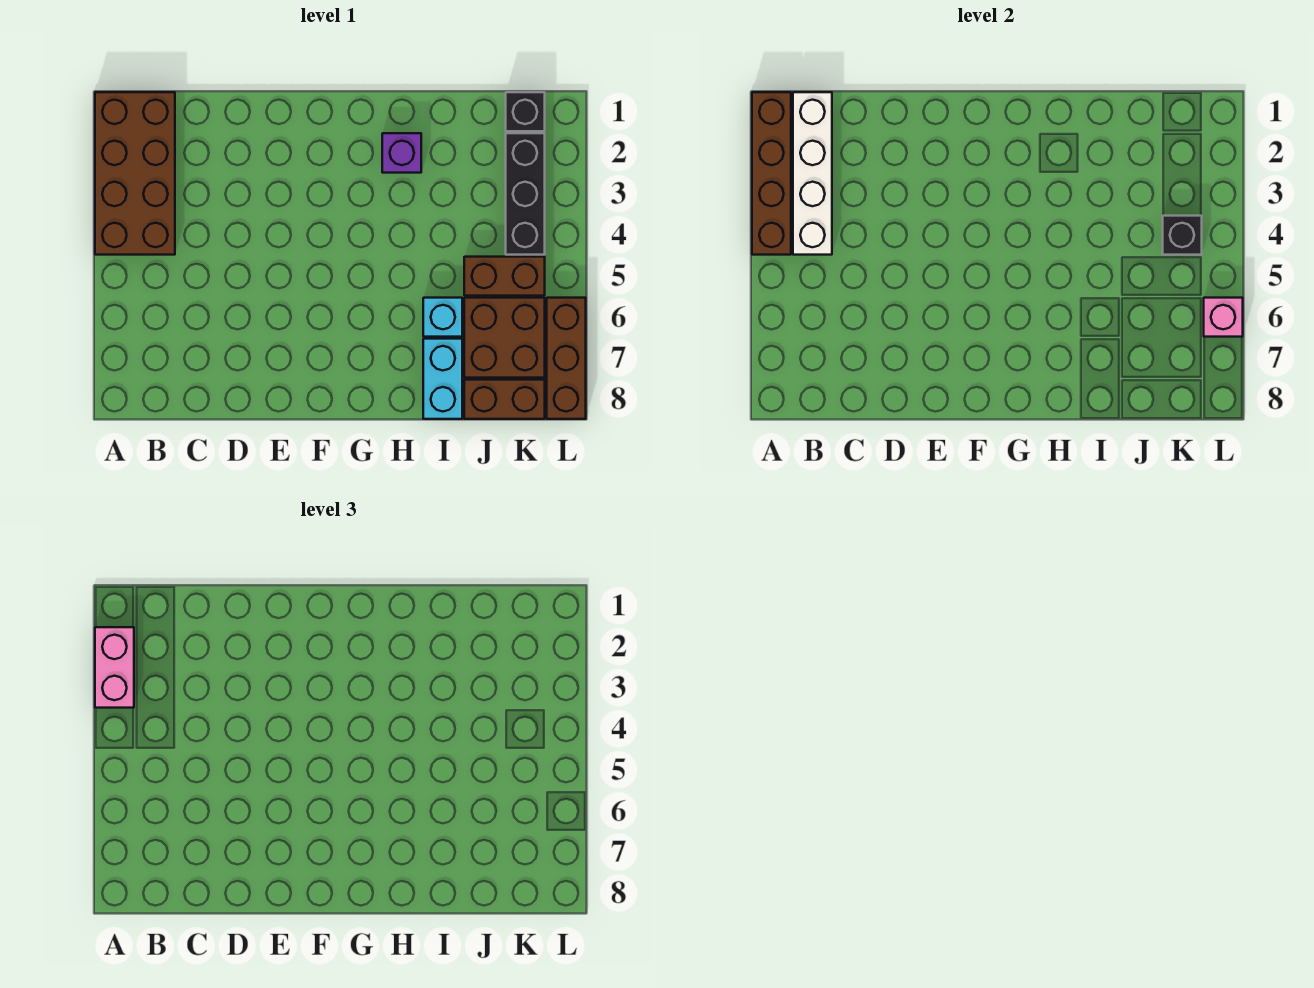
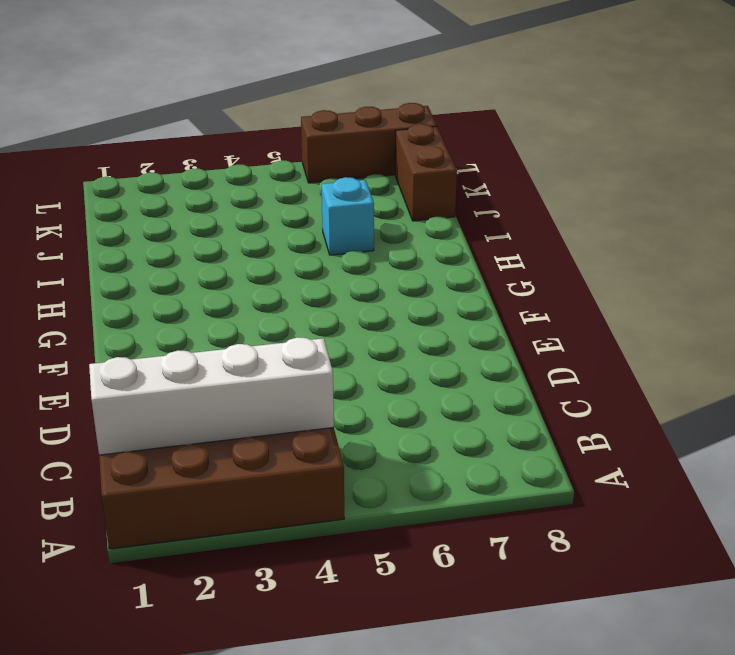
none -> purple 1x1 brick [382,133,421,173]
none -> cyan 1x2 brick [423,339,462,419]
none -> brown 1x2 brick [464,257,545,296]

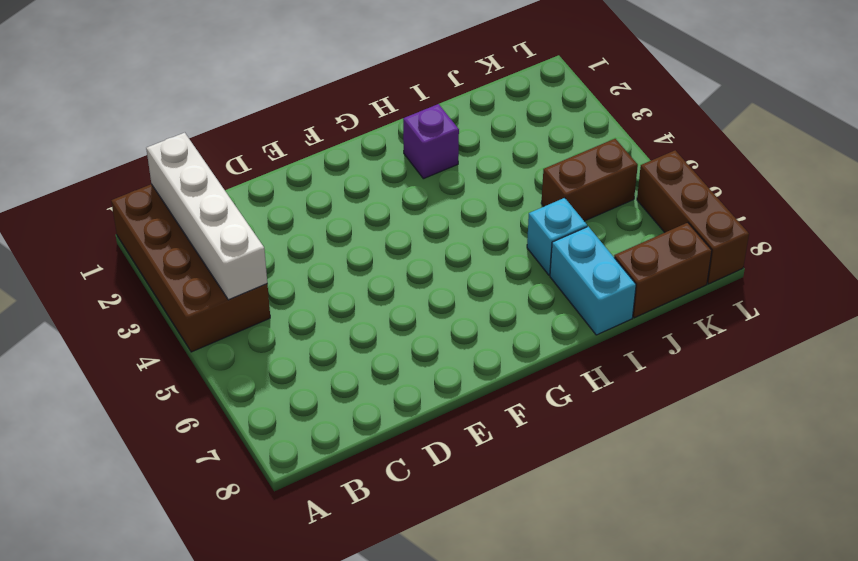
none -> brown 2x2 brick [464,298,545,378]
none -> black 1x1 brick [506,92,545,131]
none -> black 1x3 brick [506,133,545,255]

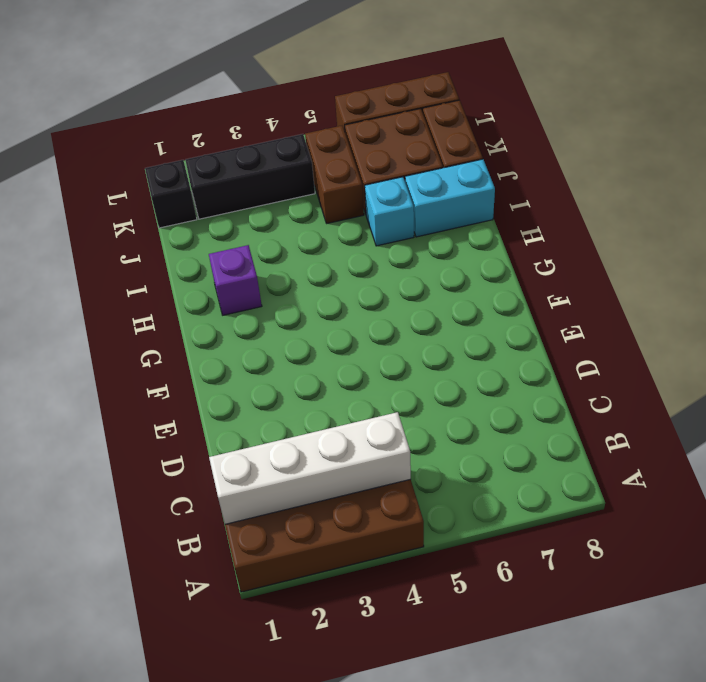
none -> brown 1x4 brick [752,92,791,255]
none -> black 1x1 brick [1163,216,1202,255]
none -> pink 1x1 brick [1204,298,1243,337]

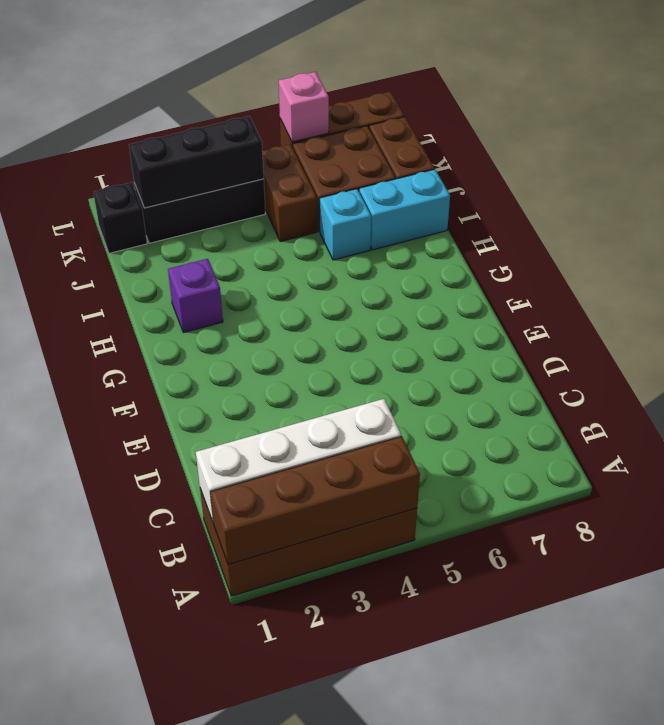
black 1x3 brick [129,116,264,208] -> black 1x1 brick [1163,216,1202,255]
none -> pink 1x2 brick [95,627,134,708]

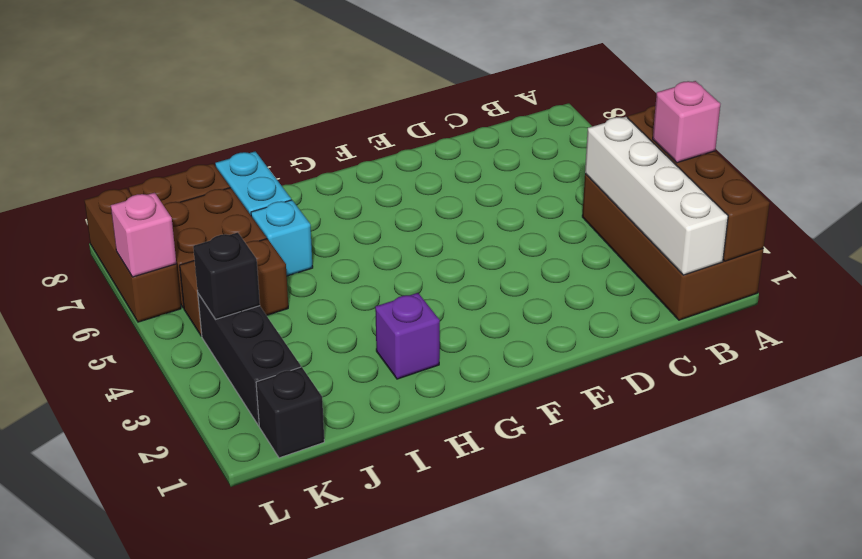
pink 1x1 brick [653,81,720,163] -> pink 1x2 brick [95,627,134,708]

